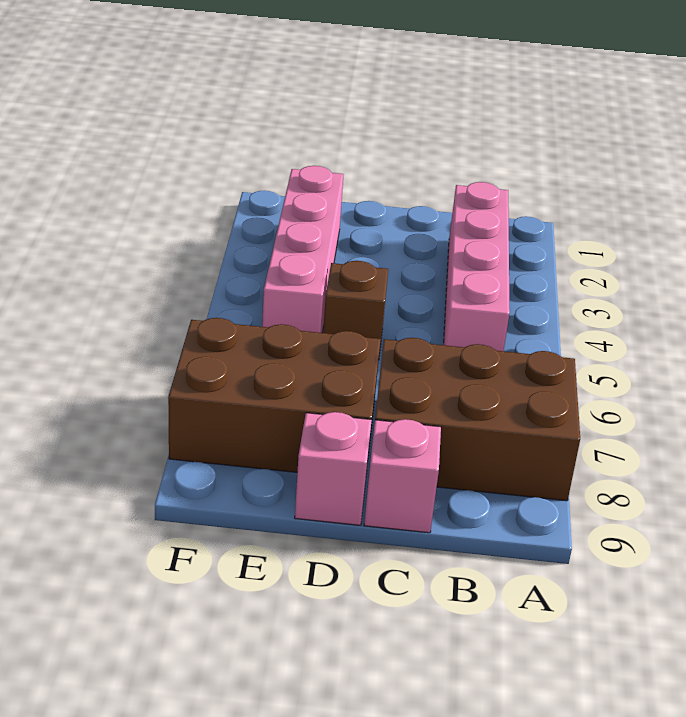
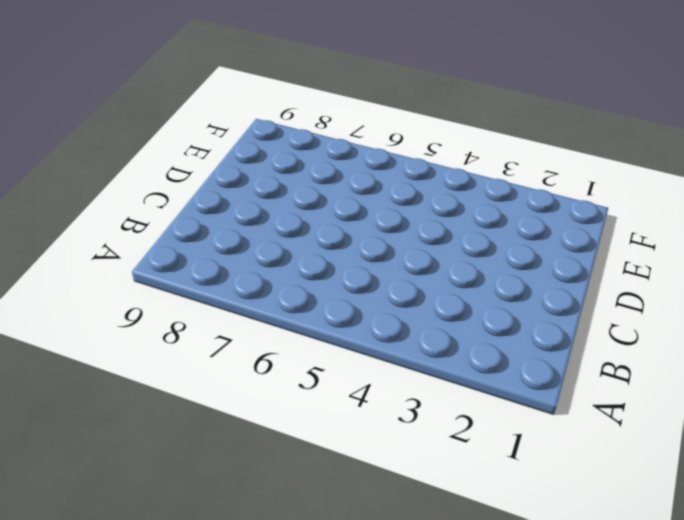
none -> brown 2x3 brick [375,338,580,501]
none -> pink 1x4 brick [444,182,510,351]

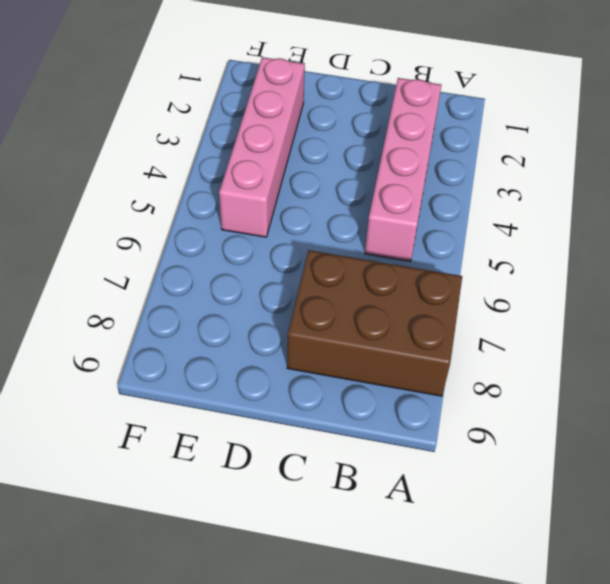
none -> pink 1x1 brick [364,419,441,533]
none -> brown 1x1 brick [323,261,388,356]

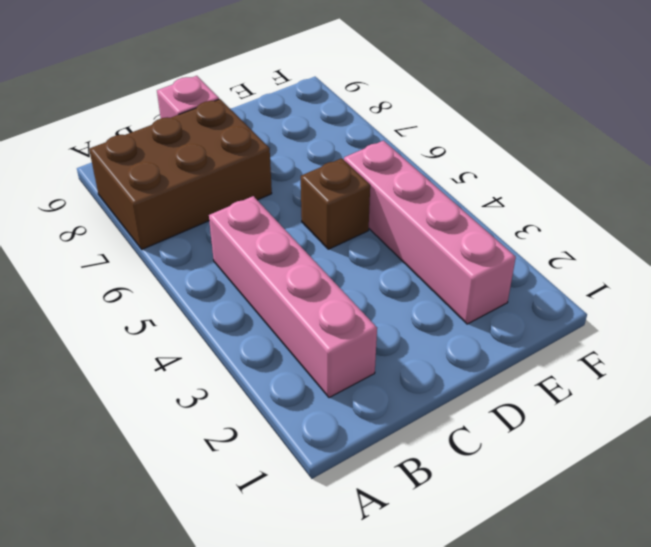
none -> brown 2x3 brick [168,318,381,474]
none -> pink 1x1 brick [295,412,372,525]

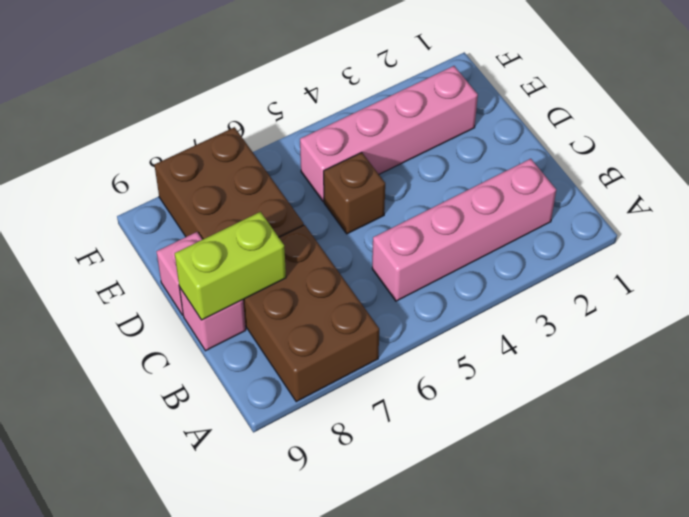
lime 1x2 brick [175,212,286,320] -> none

